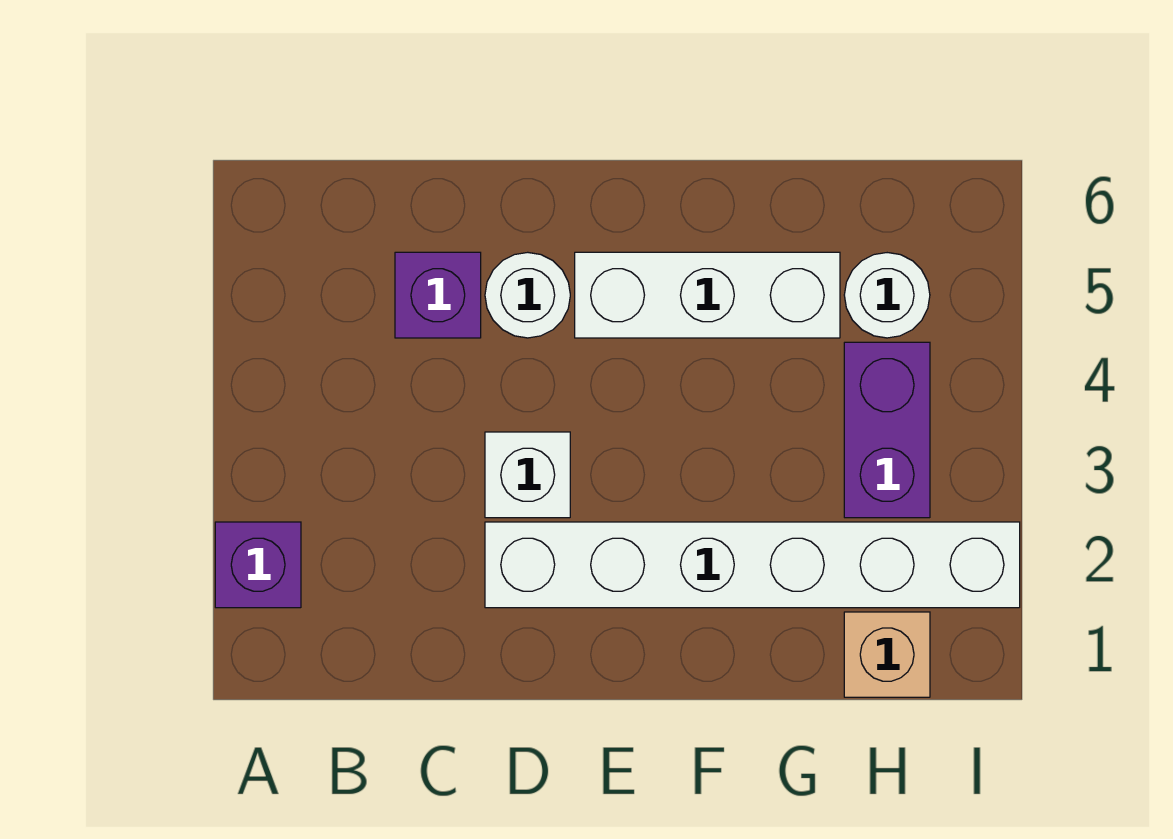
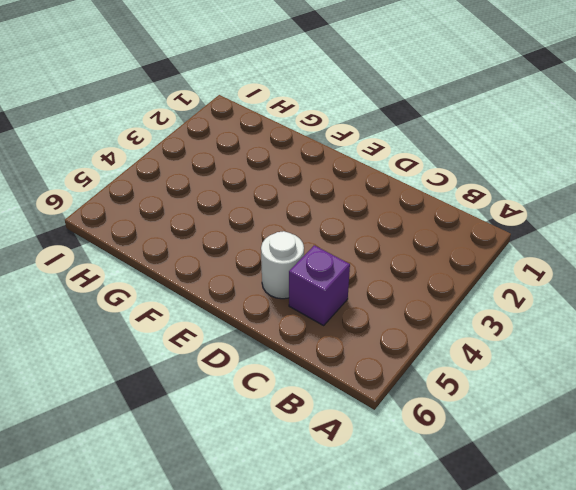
none -> purple 1x1 brick [215,522,301,608]
none -> white 1x6 brick [485,522,1020,608]

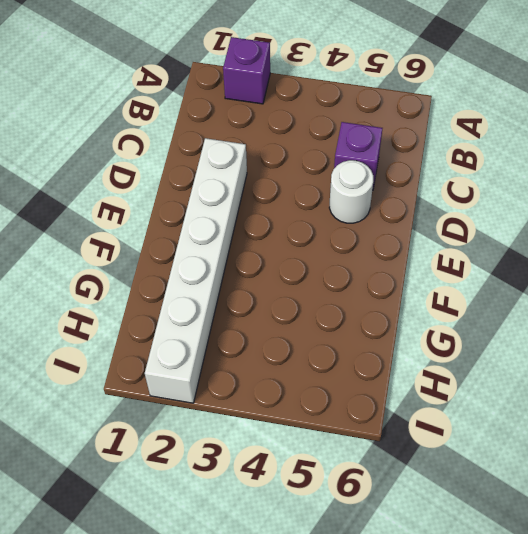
none -> white 1x1 brick [485,432,570,518]
none -> white 1x3 brick [575,252,840,338]

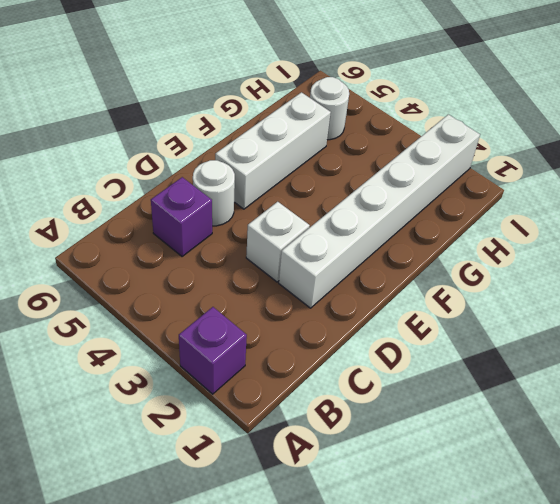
none -> tan 1x1 brick [844,612,930,697]
none -> purple 1x2 brick [844,342,930,518]

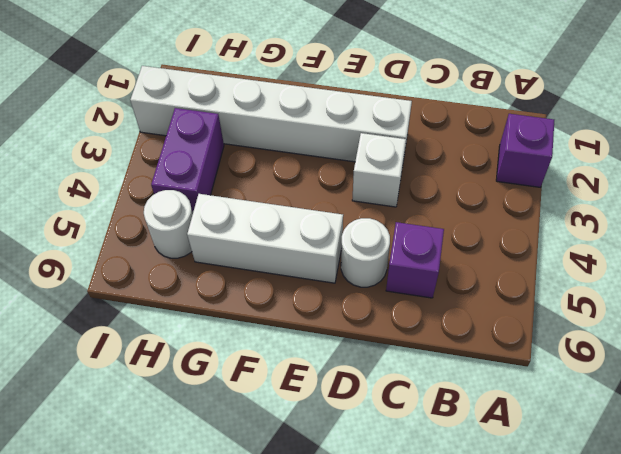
none -> tan 1x1 brick [844,612,930,697]

